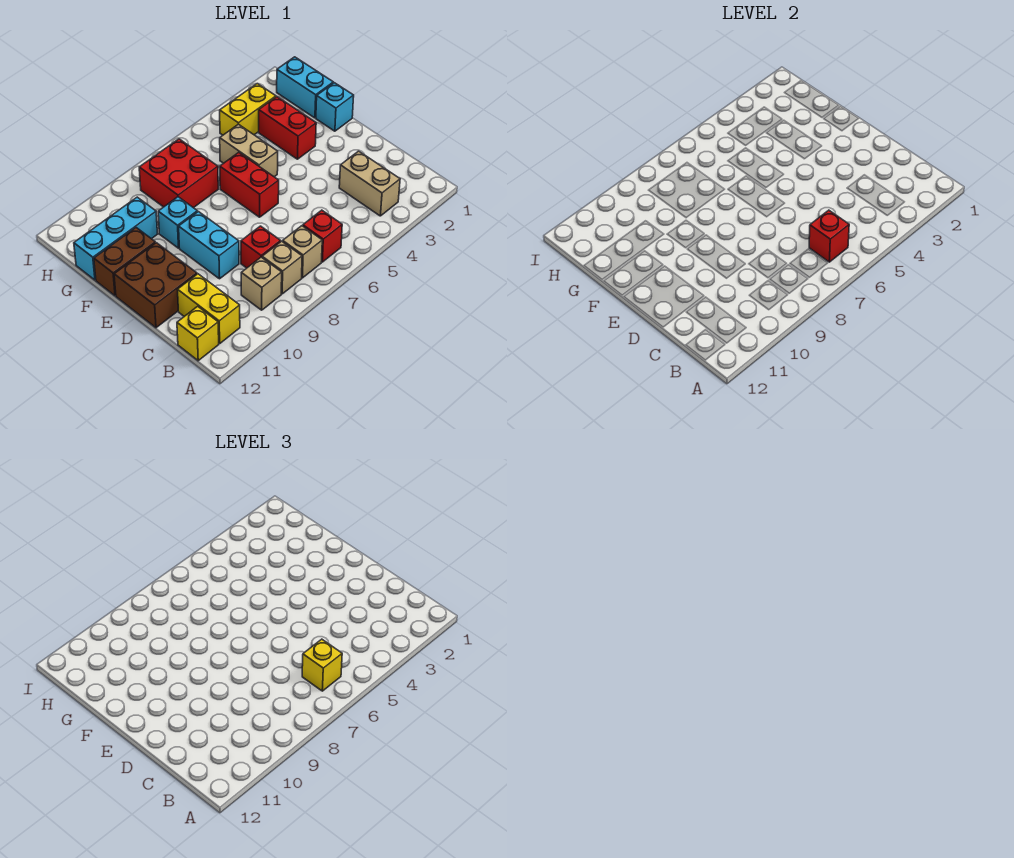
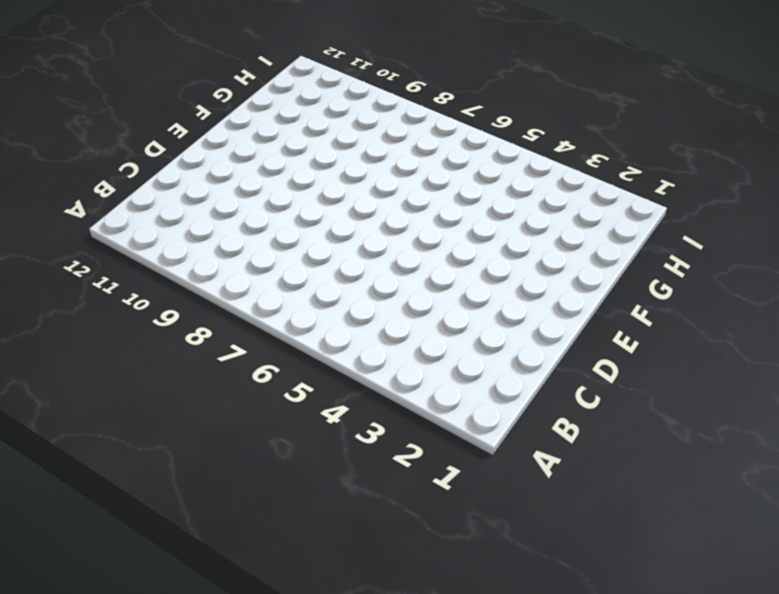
none -> tan 1x2 brick [339,151,400,216]
none -> red 1x1 brick [303,210,342,262]
none -> tan 1x1 brick [283,226,322,278]

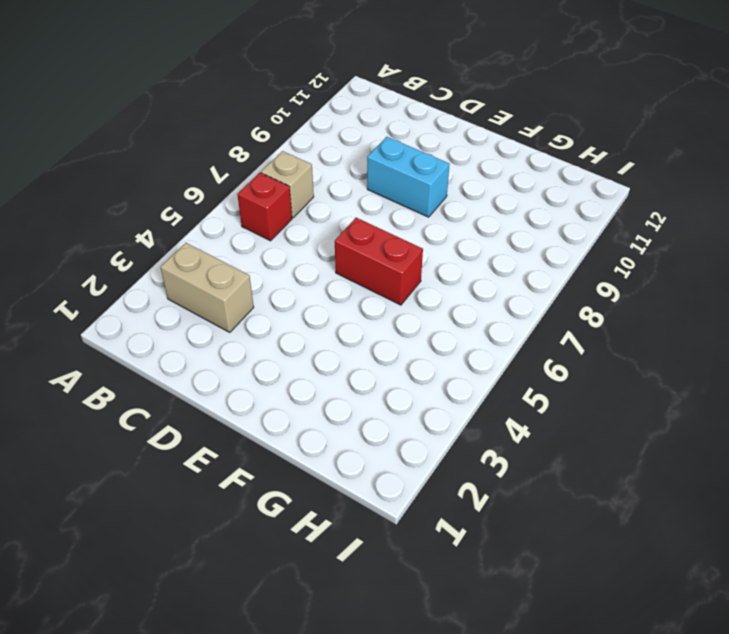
none -> tan 1x1 brick [262,241,302,294]
none -> tan 1x1 brick [241,257,282,310]
none -> yellow 1x2 brick [178,274,240,343]

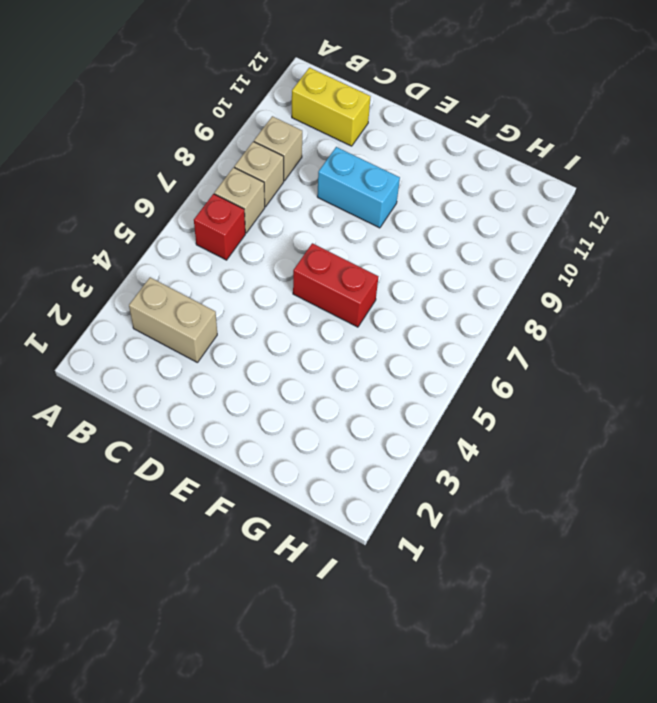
none -> yellow 1x1 brick [177,306,219,361]
none -> red 1x1 brick [241,226,281,268]
none -> brown 2x2 brick [114,243,197,328]

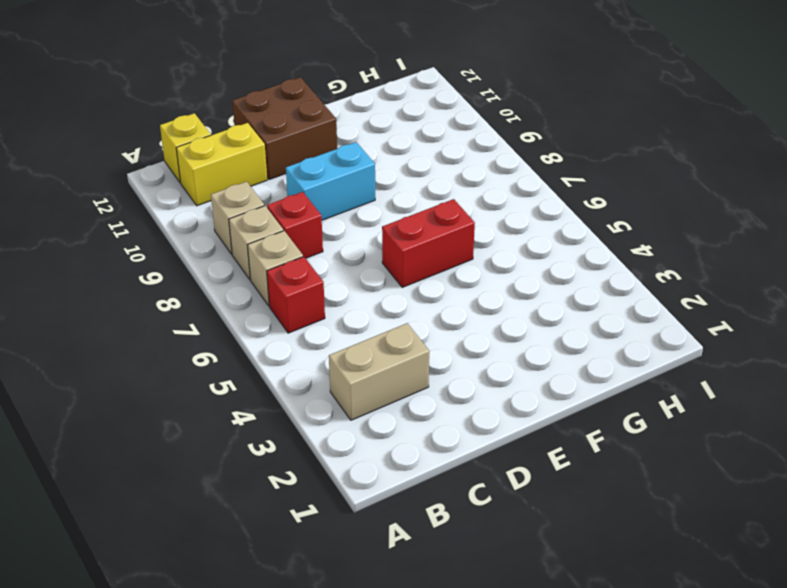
none -> cyan 1x1 brick [316,83,354,131]
none -> red 1x2 brick [259,97,316,159]
none -> tan 1x2 brick [220,124,278,177]

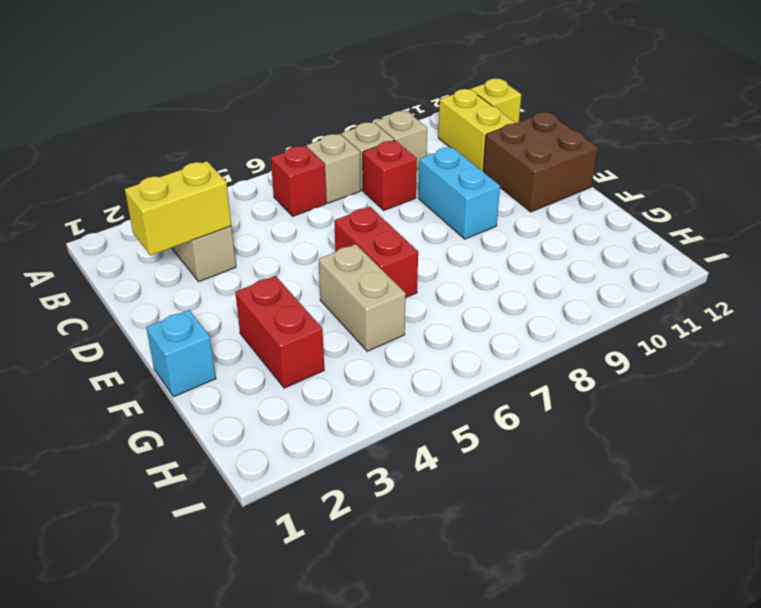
yellow 1x2 brick [125,161,231,255] -> yellow 1x2 brick moved to [220,84,276,135]
none -> cyan 1x1 brick [158,197,197,248]
none -> brown 1x2 brick [94,228,155,296]
none -> cyan 1x2 brick [277,57,333,118]

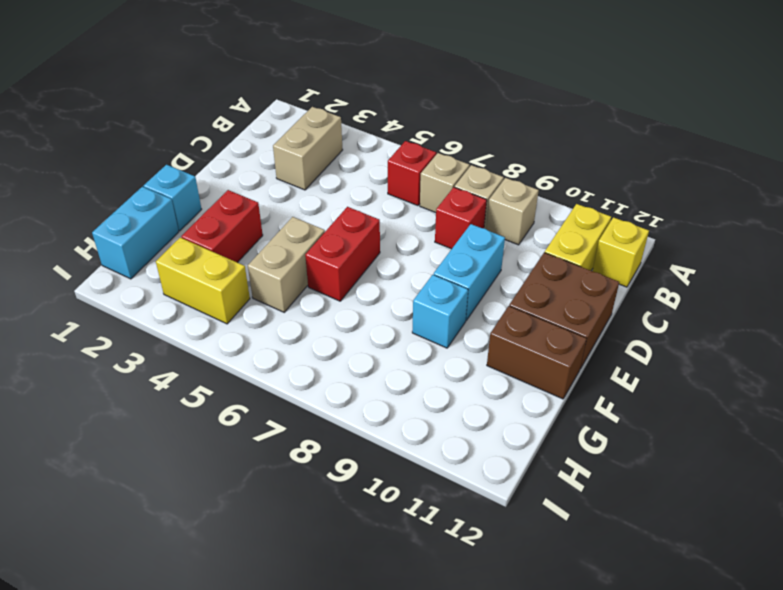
none -> red 2x2 brick [139,139,218,208]
none -> cyan 1x3 brick [74,197,157,280]
none -> red 1x1 brick [809,210,849,262]

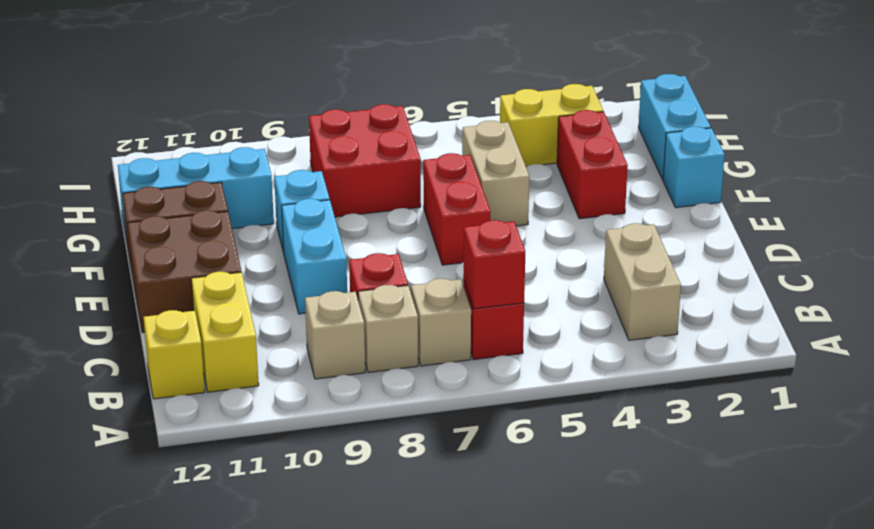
none -> yellow 1x1 brick [302,639,342,691]

